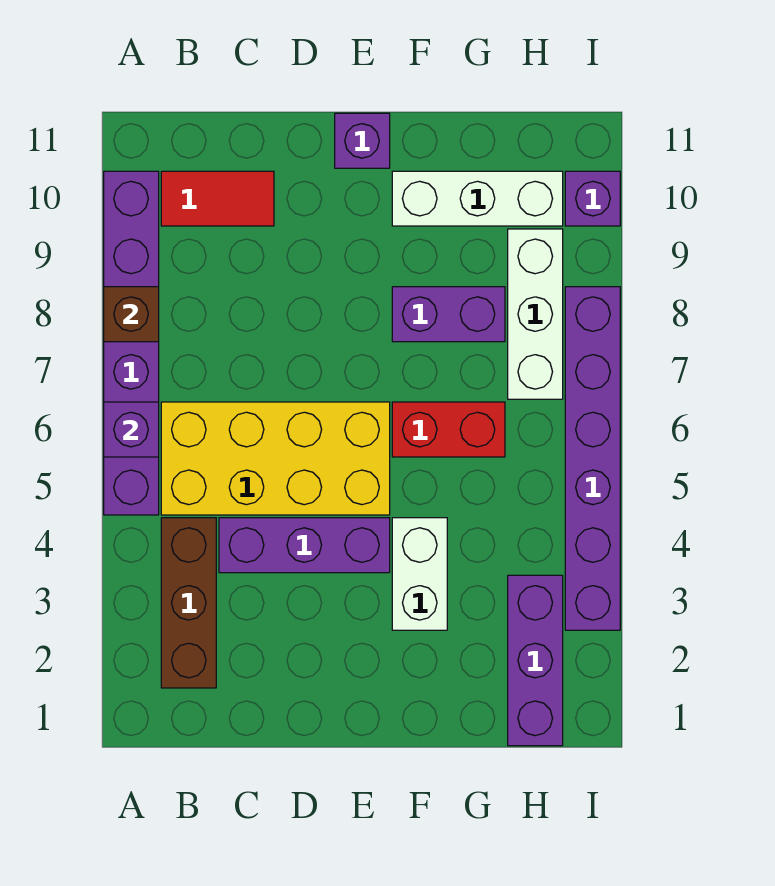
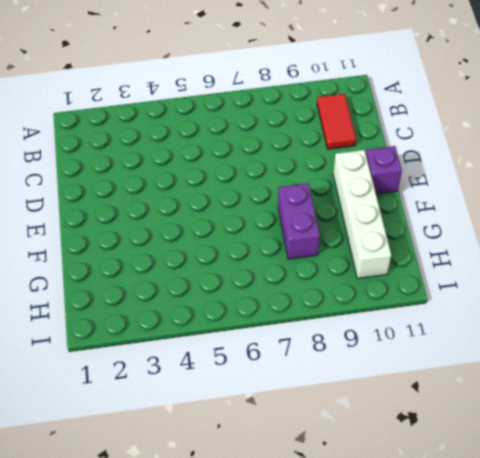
white 1x4 brick [333,150,391,278] -> white 1x3 brick [392,171,563,226]
none -> purple 1x6 brick [104,171,159,515]
none -> brown 1x3 brick [161,518,216,688]
none -> yellow 2x4 brick [161,402,390,515]

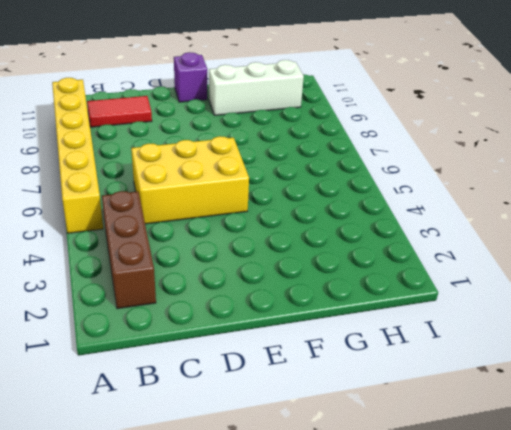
yellow 1x6 brick [52,78,103,233] -> purple 1x6 brick [104,171,159,515]
yellow 2x3 brick [131,136,249,224] -> yellow 2x4 brick [161,402,390,515]
none -> purple 1x3 brick [219,518,390,573]
none -> white 1x2 brick [392,518,447,630]
none -> red 1x2 brick [392,402,505,457]

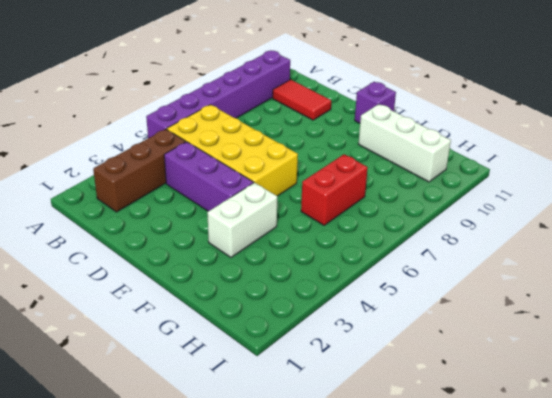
red 1x2 brick [301,154,368,225] -> red 1x2 brick turned to [392,402,505,457]
none -> purple 1x2 brick [392,287,505,342]
none -> purple 1x3 brick [508,575,563,746]
none -> white 1x3 brick [508,229,563,399]

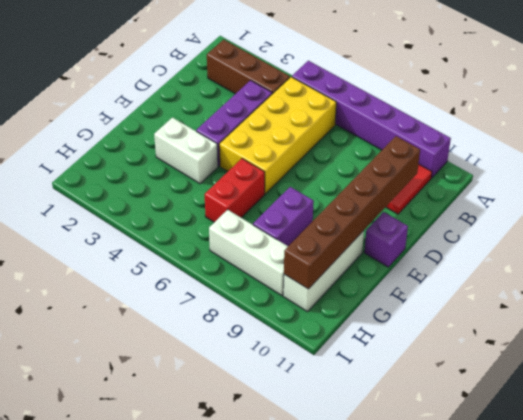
brown 1x6 brick [284,136,420,289] -> none
none -> purple 1x3 brick [508,575,563,746]
none -> purple 1x6 brick [565,287,620,630]
none -> purple 1x1 brick [565,171,620,226]

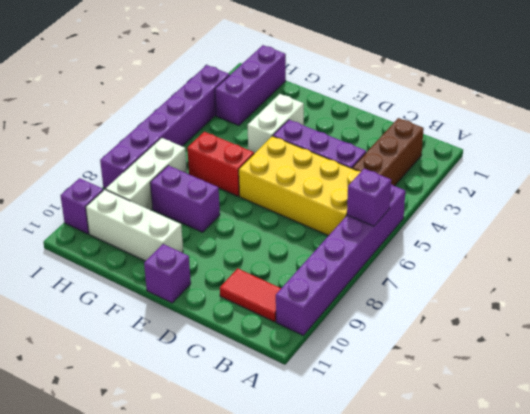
none -> brown 1x1 brick [104,287,159,342]

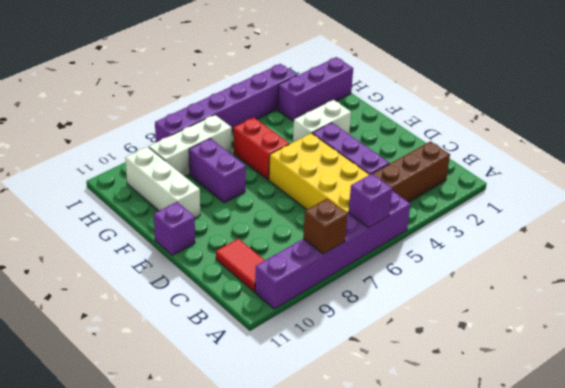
none -> purple 1x1 brick [565,171,620,226]

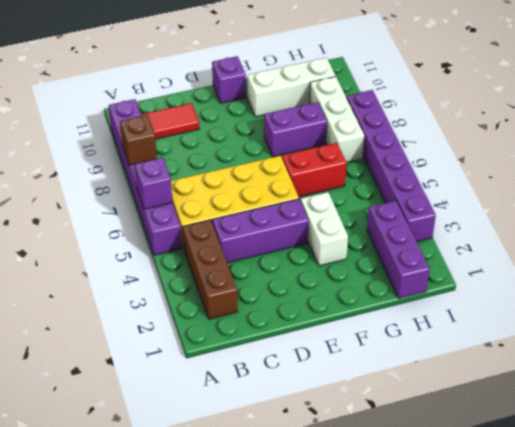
none -> purple 1x1 brick [565,171,620,226]

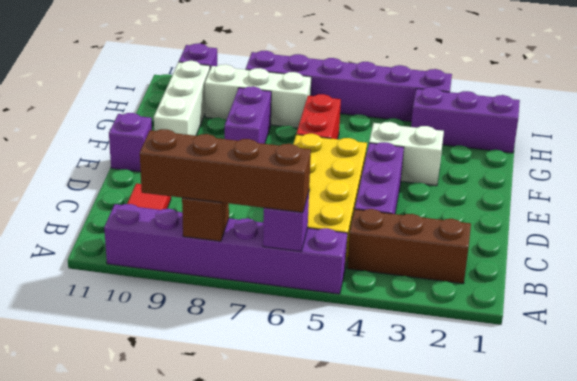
brown 1x4 brick [140,129,311,212] -> none

